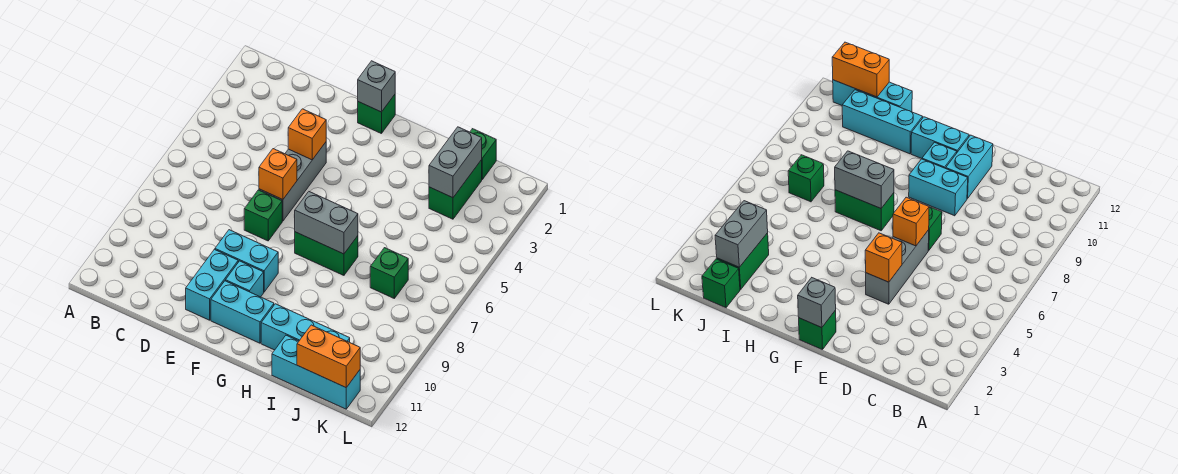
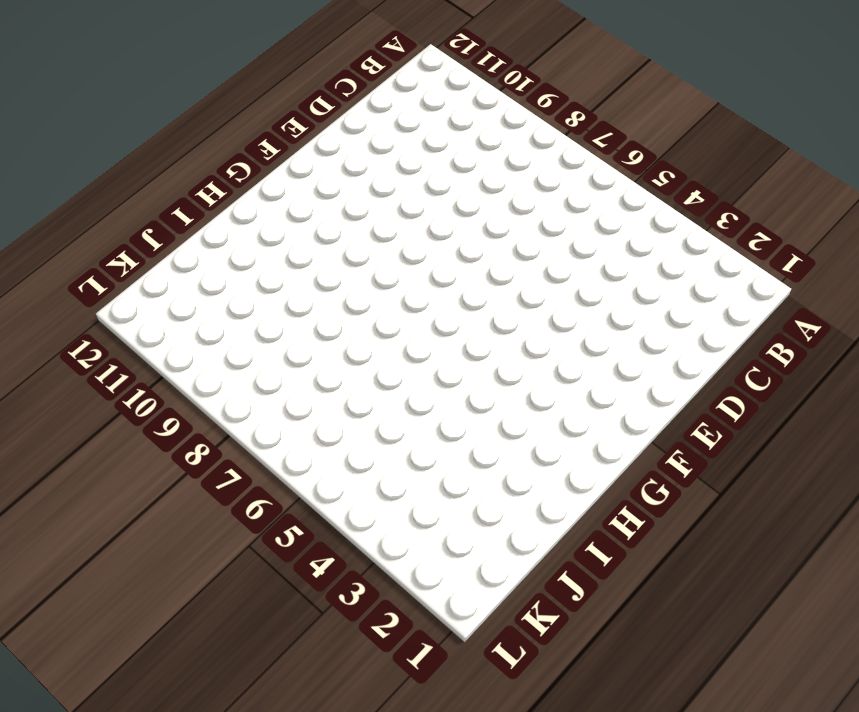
none -> grey 1x3 brick [259,142,326,221]
none -> green 1x1 brick [244,190,282,241]
none -> cyan 1x2 brick [215,230,278,292]

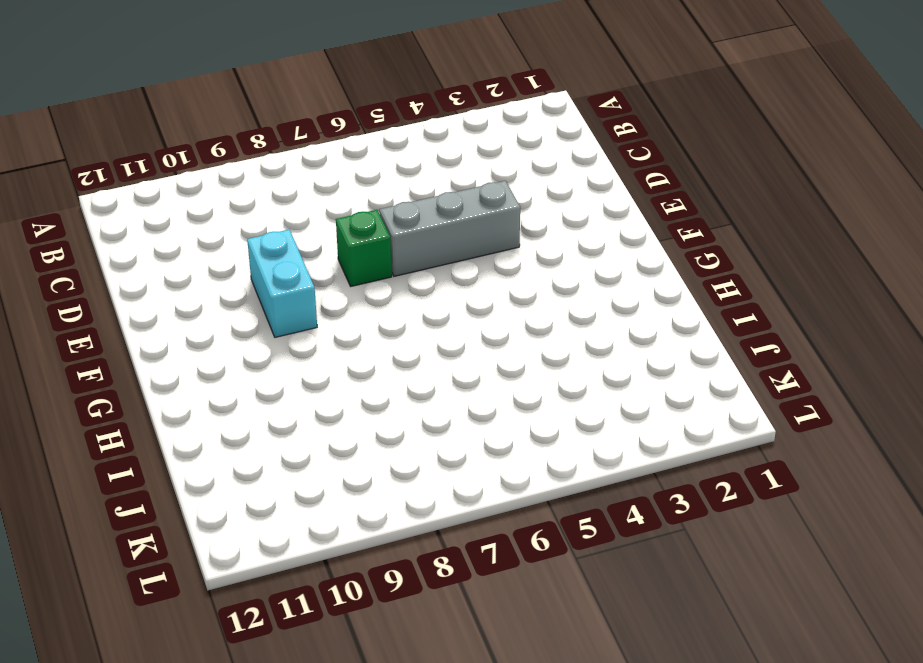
none -> cyan 1x2 brick [186,249,238,320]
none -> green 1x1 brick [358,95,395,134]
none -> cyan 1x1 brick [226,261,264,297]

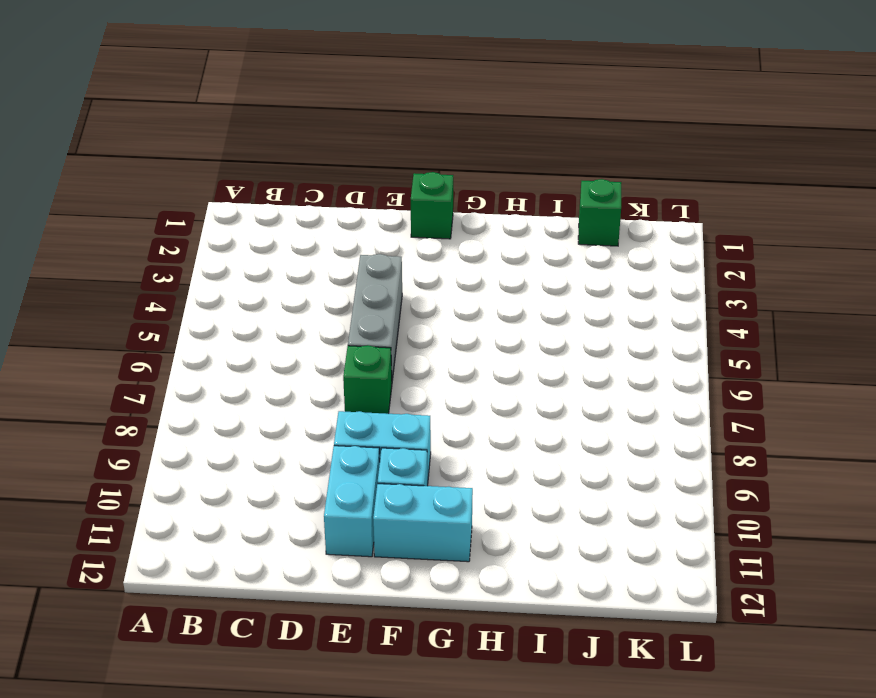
none -> green 1x2 brick [295,232,358,275]
none -> cyan 1x3 brick [261,304,350,350]
none -> cyan 1x3 brick [272,335,360,409]

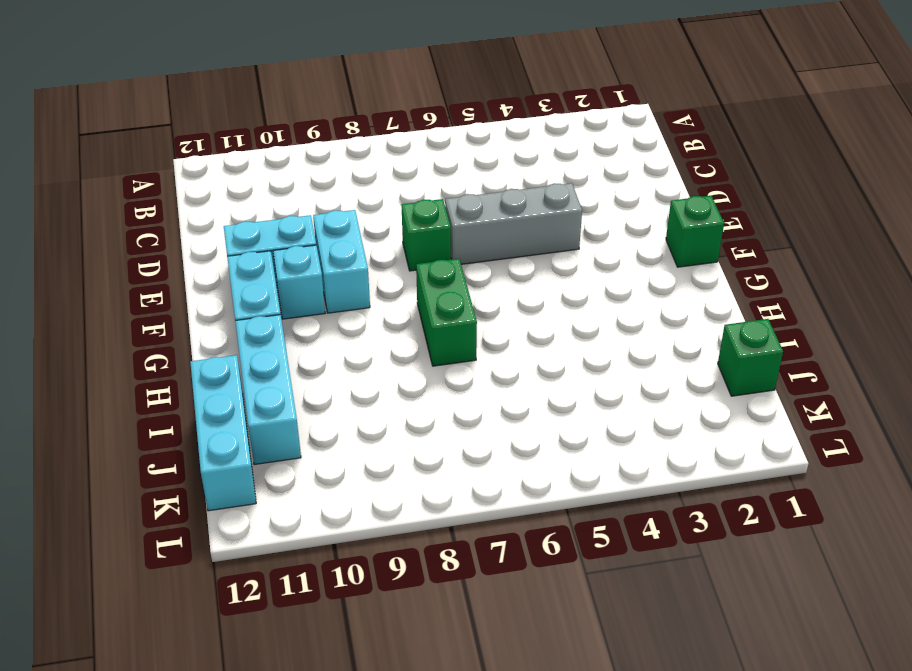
none -> green 1x2 brick [429,160,482,219]
none -> green 1x1 brick [370,248,408,298]
none -> orange 1x1 brick [288,109,326,160]

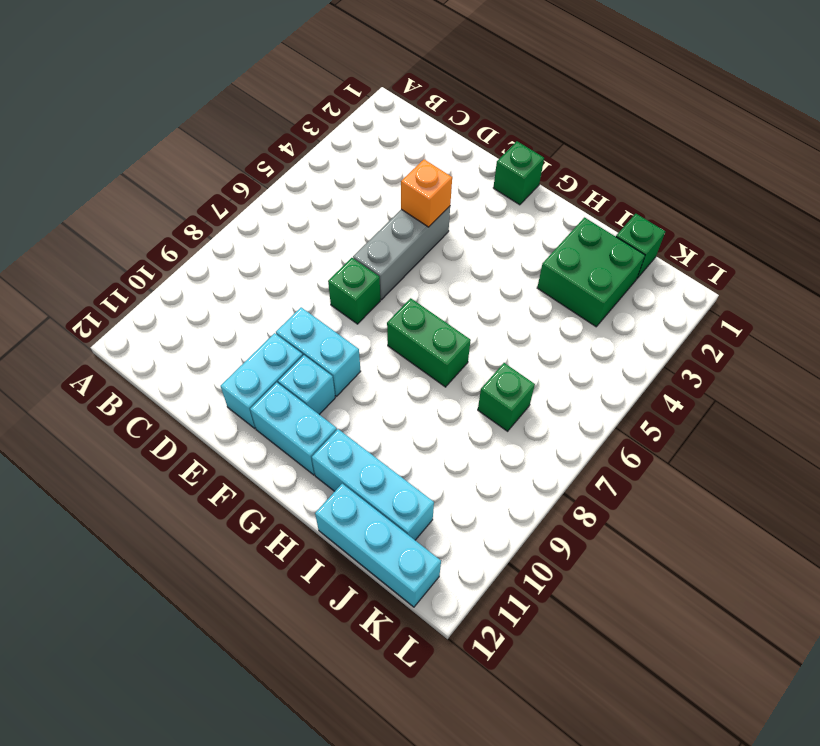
green 2x2 brick [537,217,645,327] -> green 1x2 brick [429,160,482,219]
none -> orange 1x1 brick [259,149,297,200]
none -> grey 1x1 brick [358,61,395,112]
none -> grey 1x2 brick [294,192,358,254]

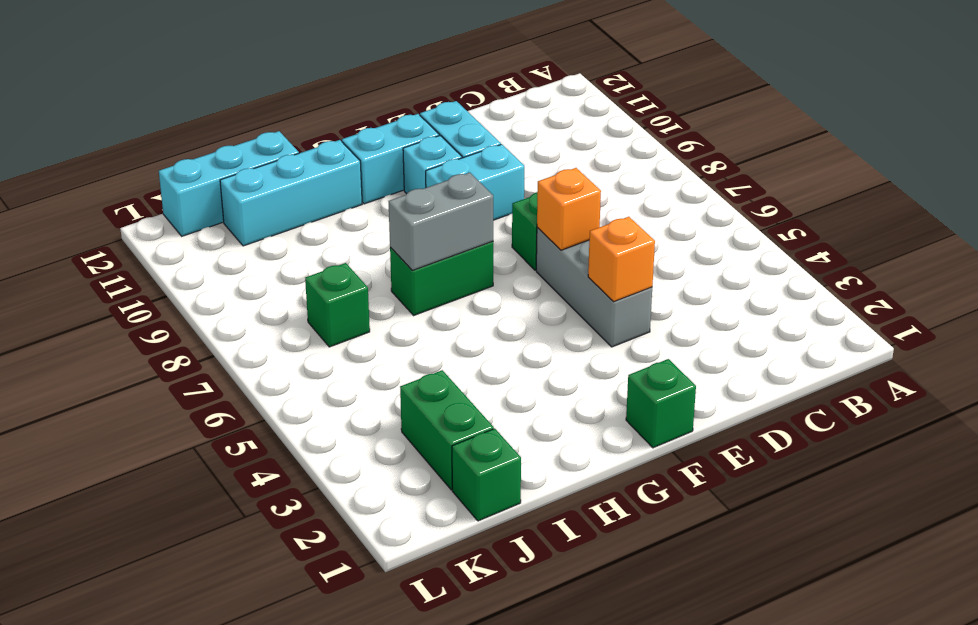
none -> grey 1x1 brick [358,61,395,112]
none -> grey 1x2 brick [429,127,482,198]
none -> orange 1x2 brick [297,325,360,387]

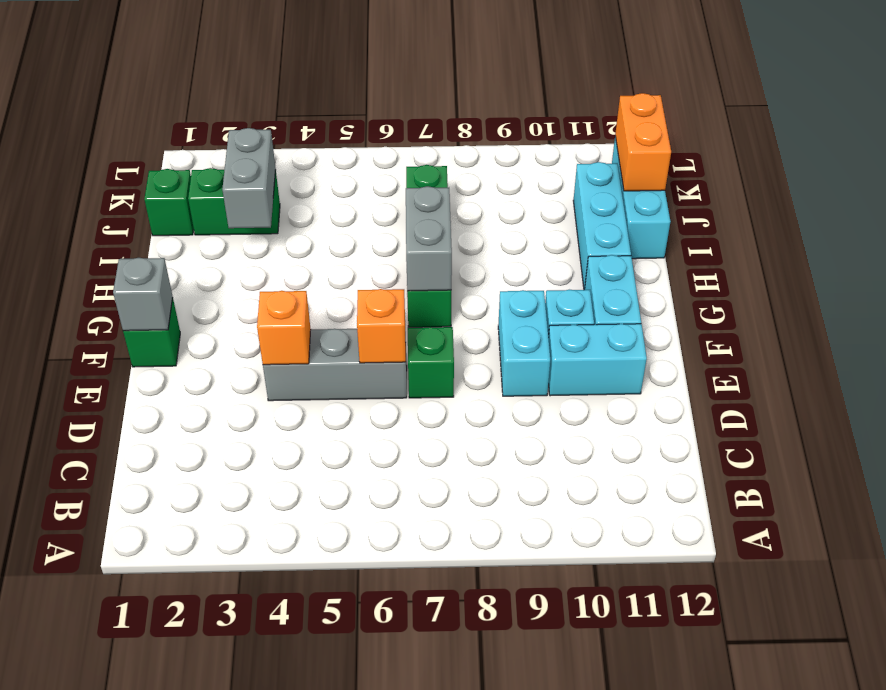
grey 1x2 brick [222,128,276,228] -> grey 1x2 brick turned to [429,127,482,198]

